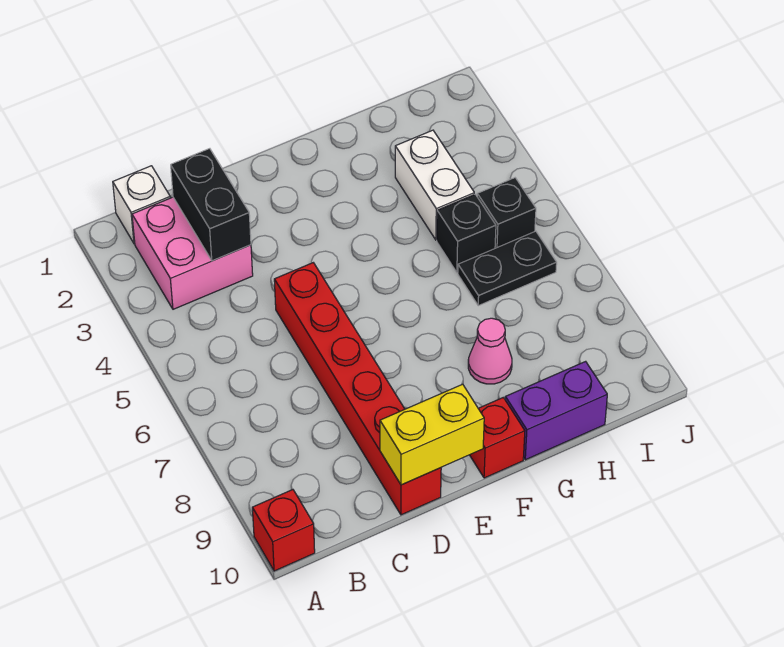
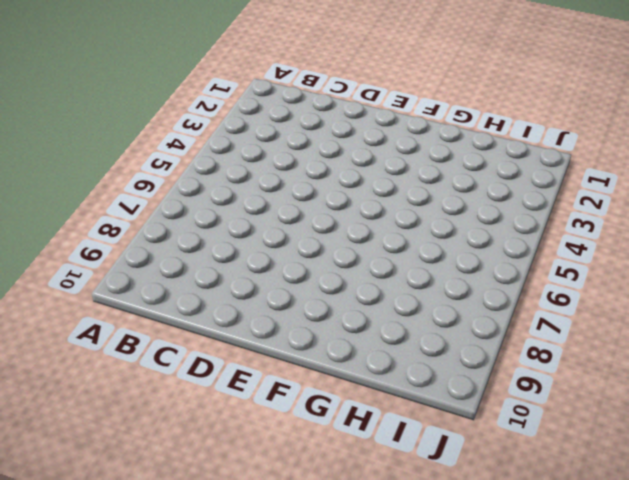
none -> red 1x1 brick [252,490,315,571]
none -> white 1x1 brick [113,166,170,244]
none -> pink 2x2 brick [132,197,253,309]

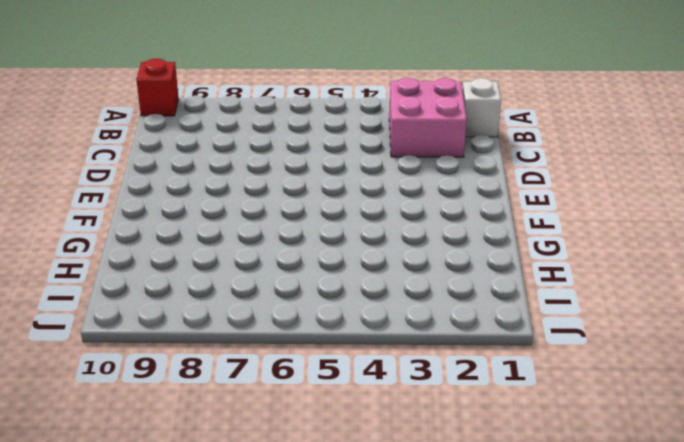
none -> red 1x6 brick [274,263,441,515]
none -> red 1x1 brick [470,398,525,478]
none -> pink 1x1 cone [468,318,512,384]

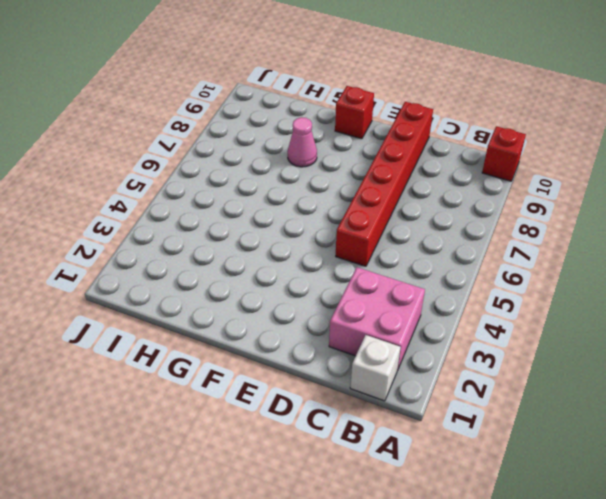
none -> purple 1x2 brick [505,361,607,460]
none -> white 1x2 brick [395,130,474,240]
none -> black 1x1 brick [437,194,496,273]

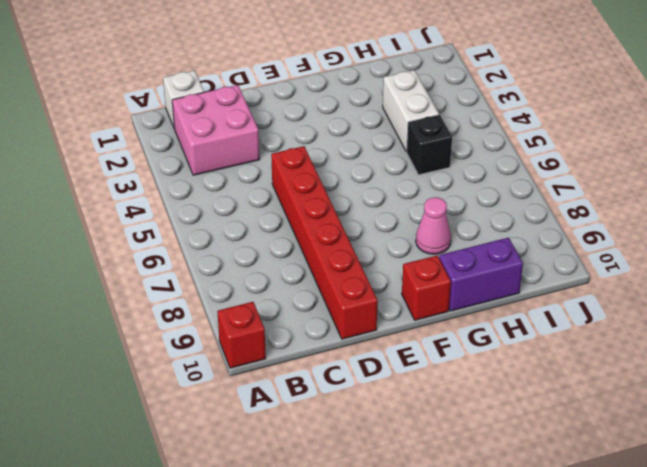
none -> black 1x2 plate [458,231,557,306]
none -> black 1x1 brick [477,178,536,248]
none -> black 1x2 brick [171,149,251,261]

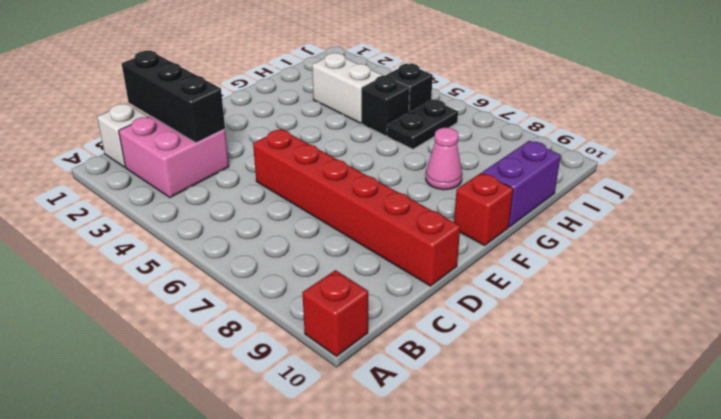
black 1x3 brick [122,51,225,143] -> black 1x2 brick [171,149,251,261]
none -> yellow 1x2 brick [380,384,484,485]

